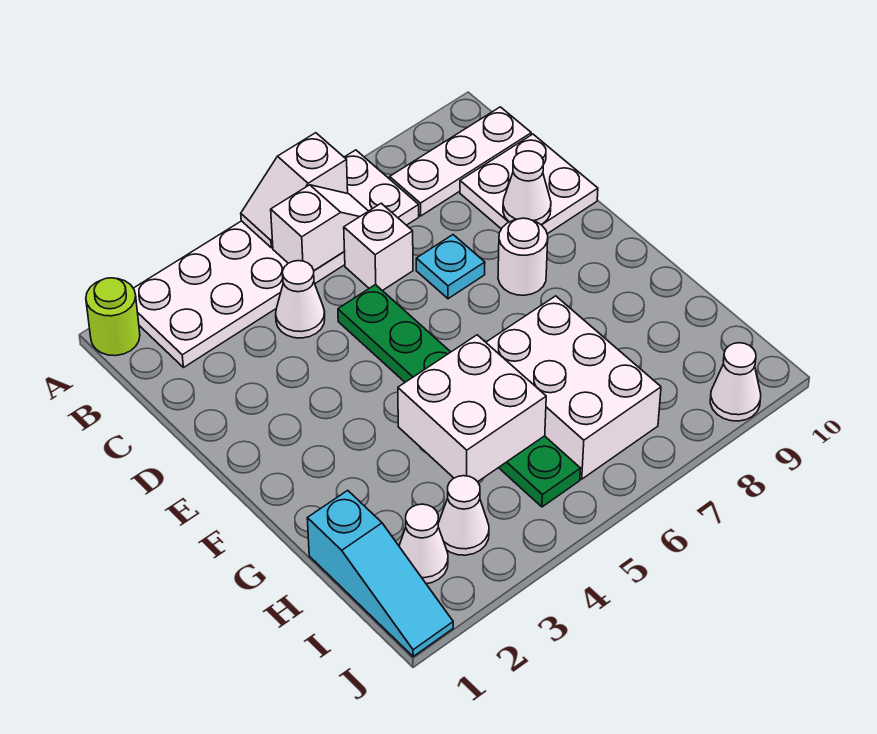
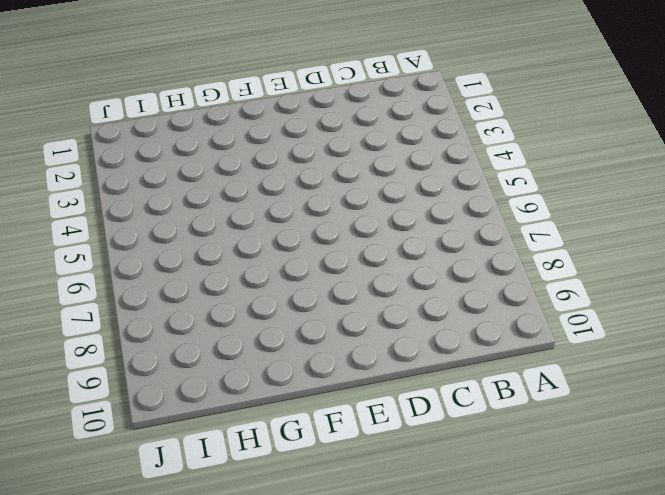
none -> lime 1x1 round brick [86,278,140,356]
none -> white 2x6 plate [133,150,419,368]
none -> white 1x3 plate [390,107,531,216]

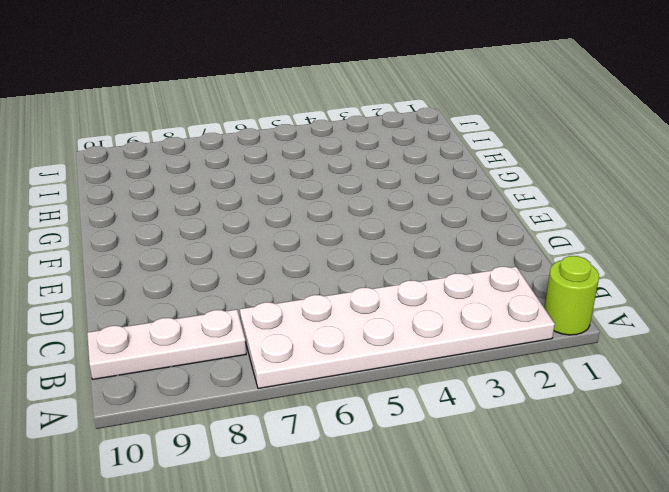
none -> white 1x1 cone [276,261,325,338]
none -> white 1x1 brick [344,203,413,291]
none -> white 2x2 plate [460,134,598,234]

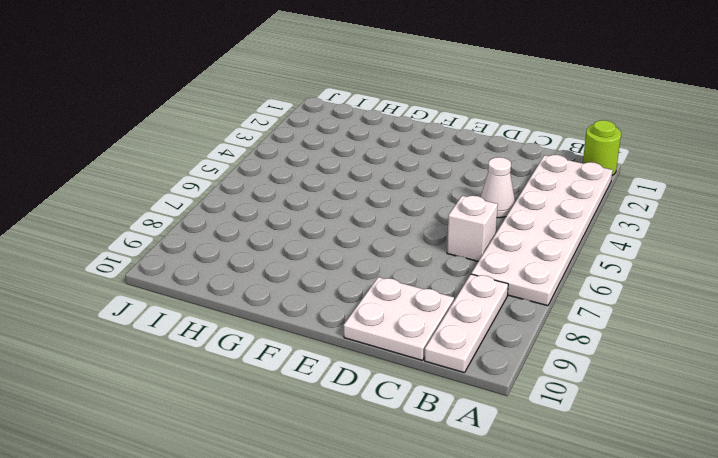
none -> green 1x6 plate [338,285,581,507]
none -> cyan 1x1 plate [416,235,485,299]
none -> white 1x1 round brick [498,218,548,295]

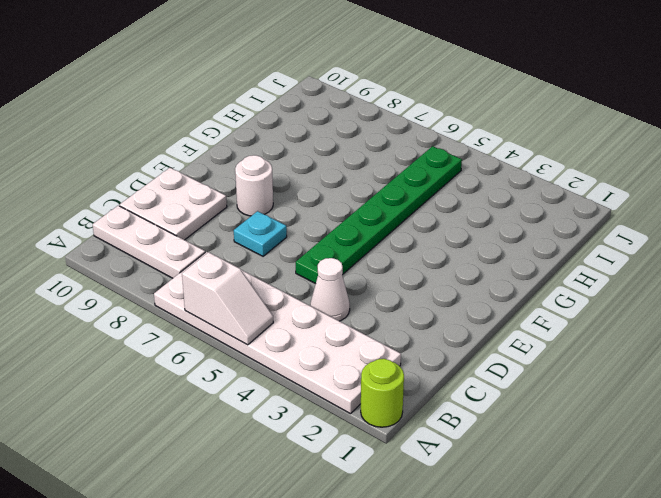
none -> white 1x1 brick [344,203,413,291]
none -> white 2x3 brick [486,296,661,479]
none -> cyan 1x3 slope [307,490,453,656]

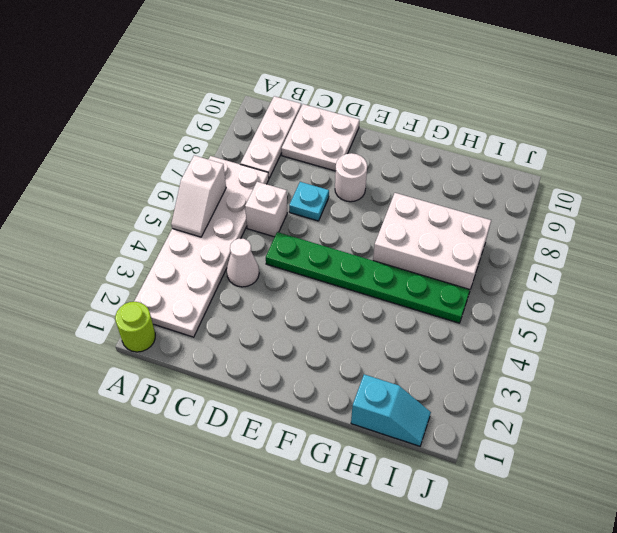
cyan 1x2 slope [351,374,431,446] -> cyan 1x3 slope [307,490,453,656]
none -> white 1x1 cone [399,504,448,584]
none -> white 1x1 cone [438,476,489,555]
none -> white 1x1 cone [710,343,761,421]

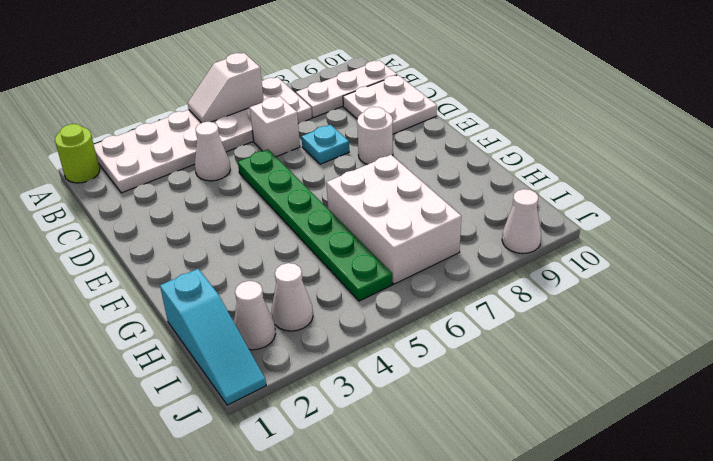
none -> white 1x2 slope [271,185,368,270]
none -> white 1x1 cone [503,151,551,224]
none -> white 2x2 brick [398,335,546,482]

